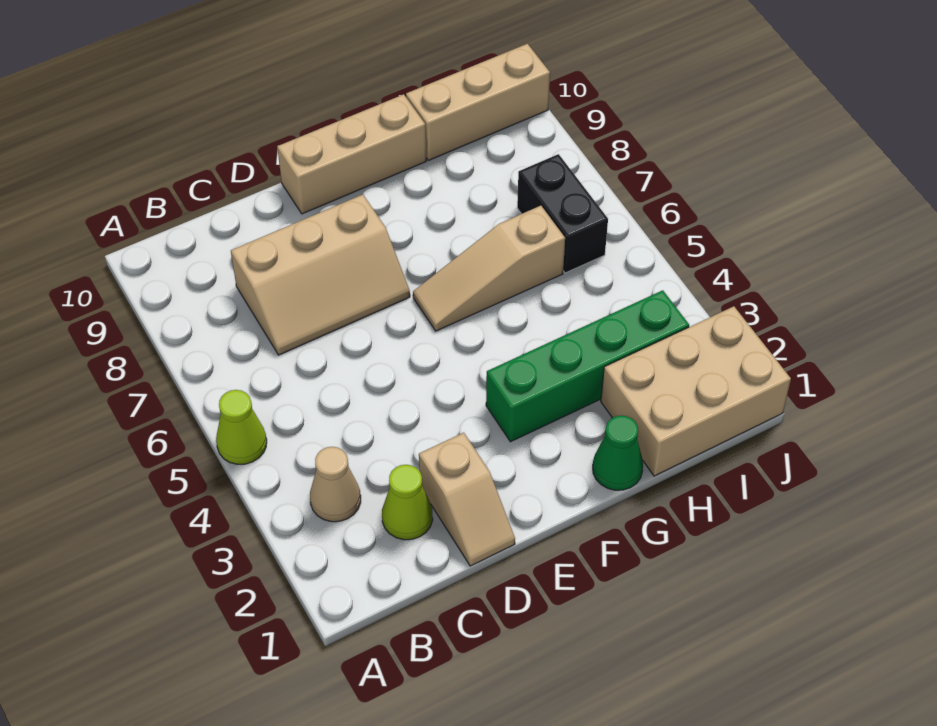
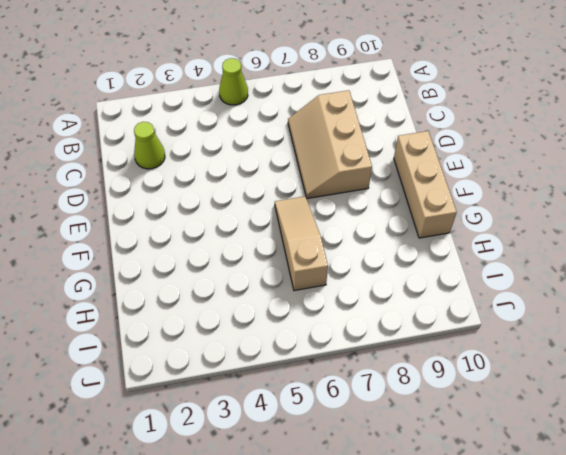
none -> tan 1x1 cone [310,447,361,522]
none -> tan 1x2 slope [419,433,515,566]
none -> green 1x4 brick [486,290,689,442]

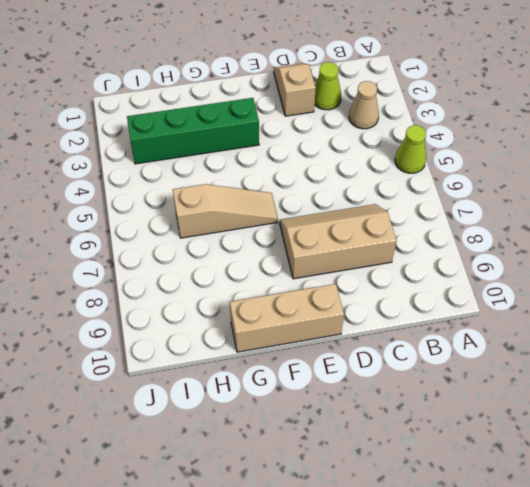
none -> green 1x1 cone [593,416,643,490]
none -> tan 2x3 brick [601,306,791,476]
none -> tan 1x3 brick [406,44,550,160]

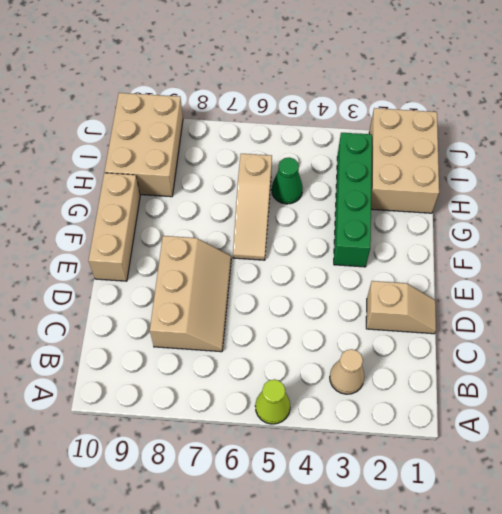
green 1x1 cone [272,157,303,204] -> green 1x1 cone moved to [593,416,643,490]
tan 2x3 brick [105,93,183,197] -> tan 1x3 brick [406,44,550,160]
none -> lime 1x1 cone [382,465,433,540]
none -> black 1x2 brick [517,154,608,273]

